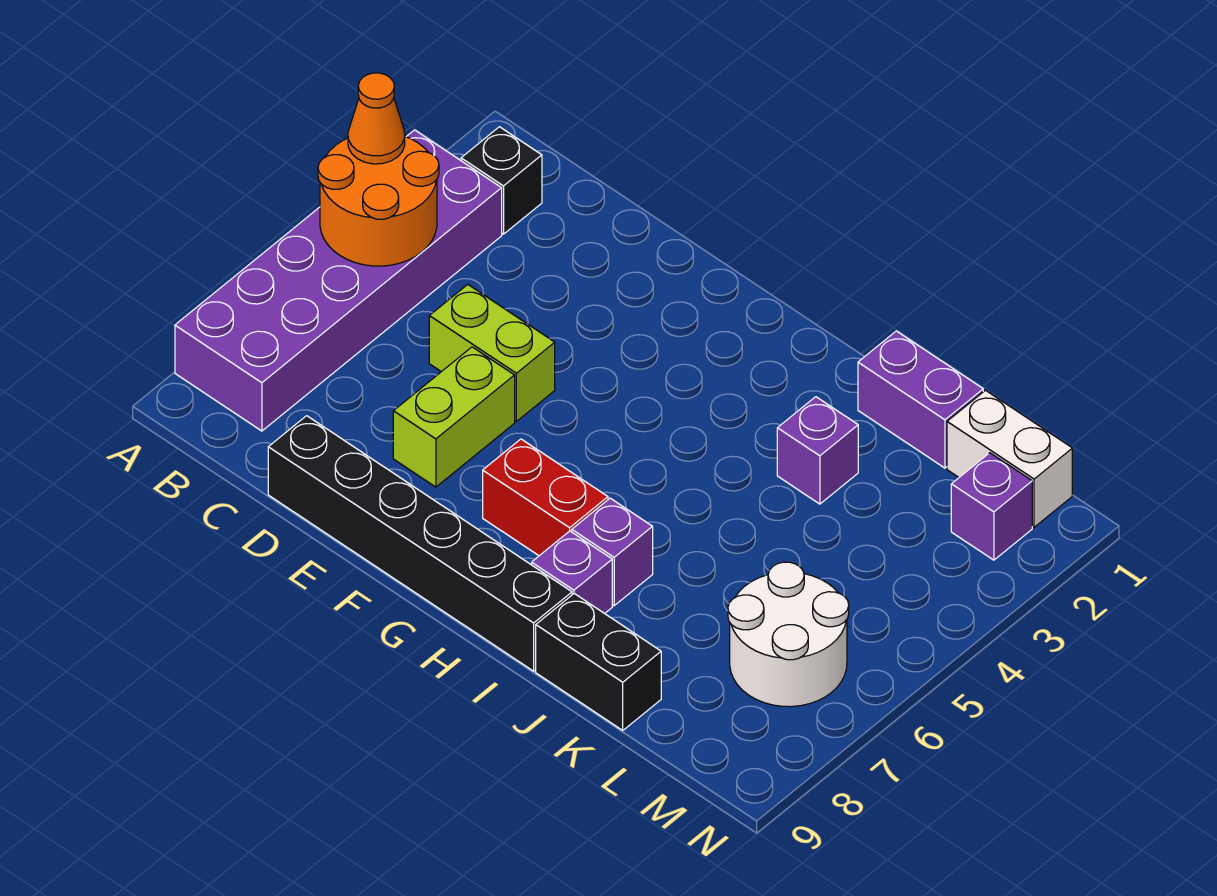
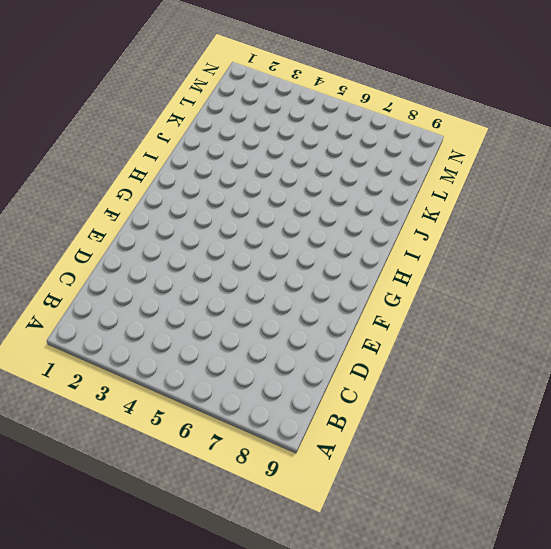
none -> purple 2x6 brick [175,130,502,431]
none -> black 1x1 brick [461,127,542,234]
none -> lime 1x2 brick [429,285,555,421]

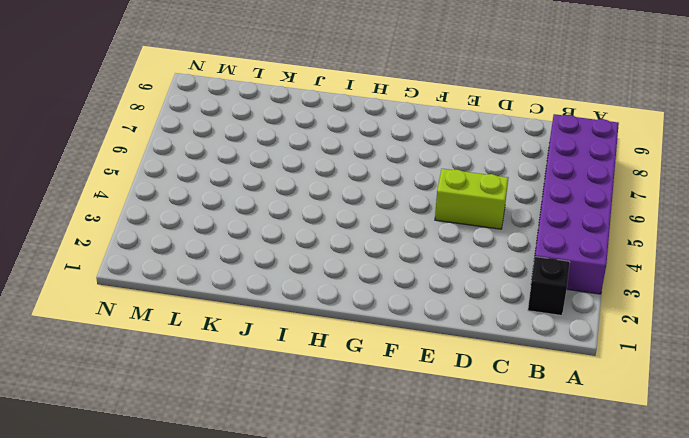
none -> black 1x6 brick [268,416,572,671]
none -> lime 1x2 brick [393,347,515,487]
none -> red 1x2 brick [483,439,608,556]

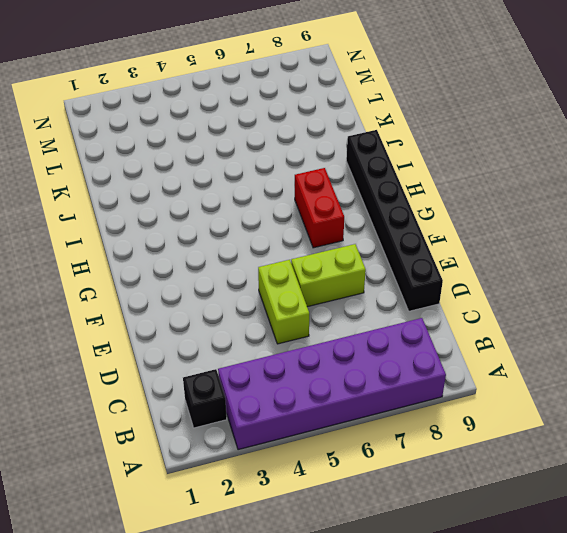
none -> purple 1x1 brick [572,498,653,606]
none -> purple 1x1 brick [532,531,612,614]
none -> purple 1x2 brick [858,331,983,468]

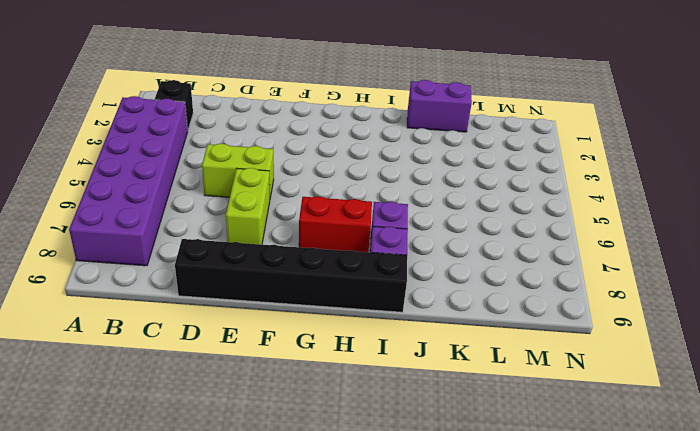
none -> purple 1x1 brick [777,397,858,504]
none -> black 1x2 brick [536,594,661,730]
none -> white 1x2 brick [947,390,1072,527]

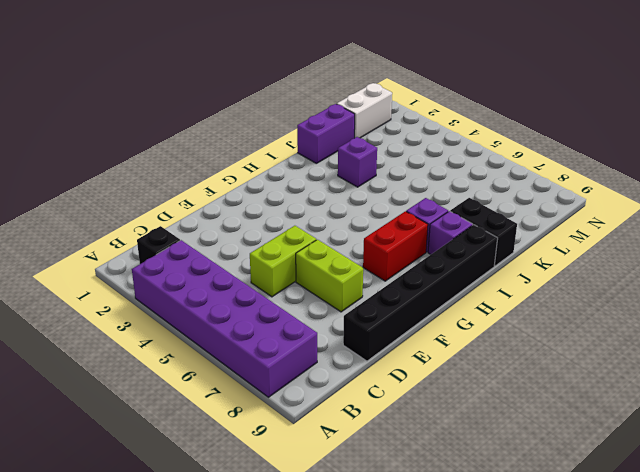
black 1x2 brick [450,198,517,266] -> black 1x2 brick turned to [536,594,661,730]
none -> white 2x2 round brick [728,562,849,707]
none -> purple 1x1 brick [951,453,1032,560]
none -> orange 2x2 round brick [318,137,439,266]

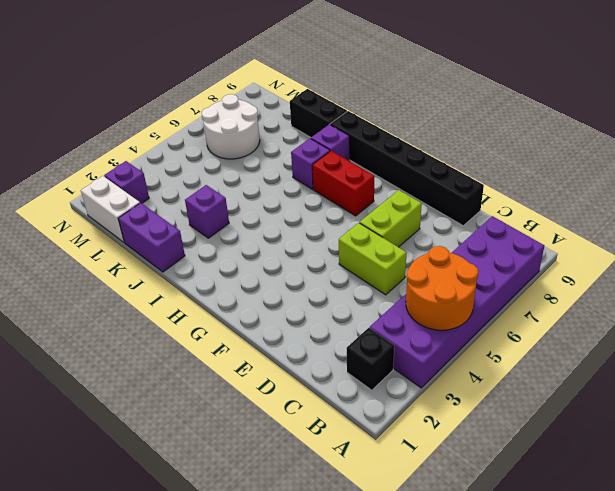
none -> orange 1x1 cone [348,73,405,164]

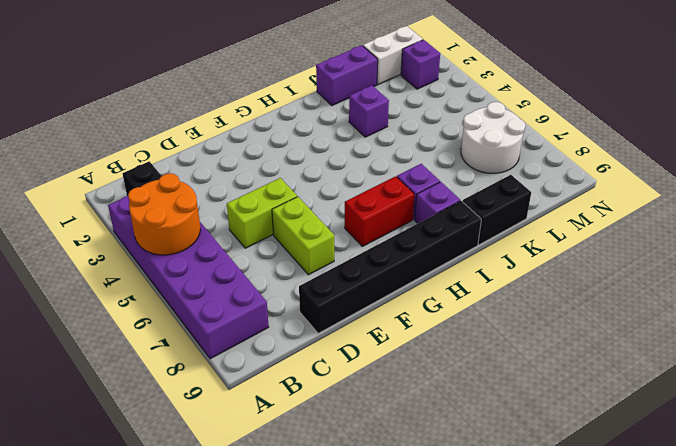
none -> orange 1x1 cone [348,73,405,164]

